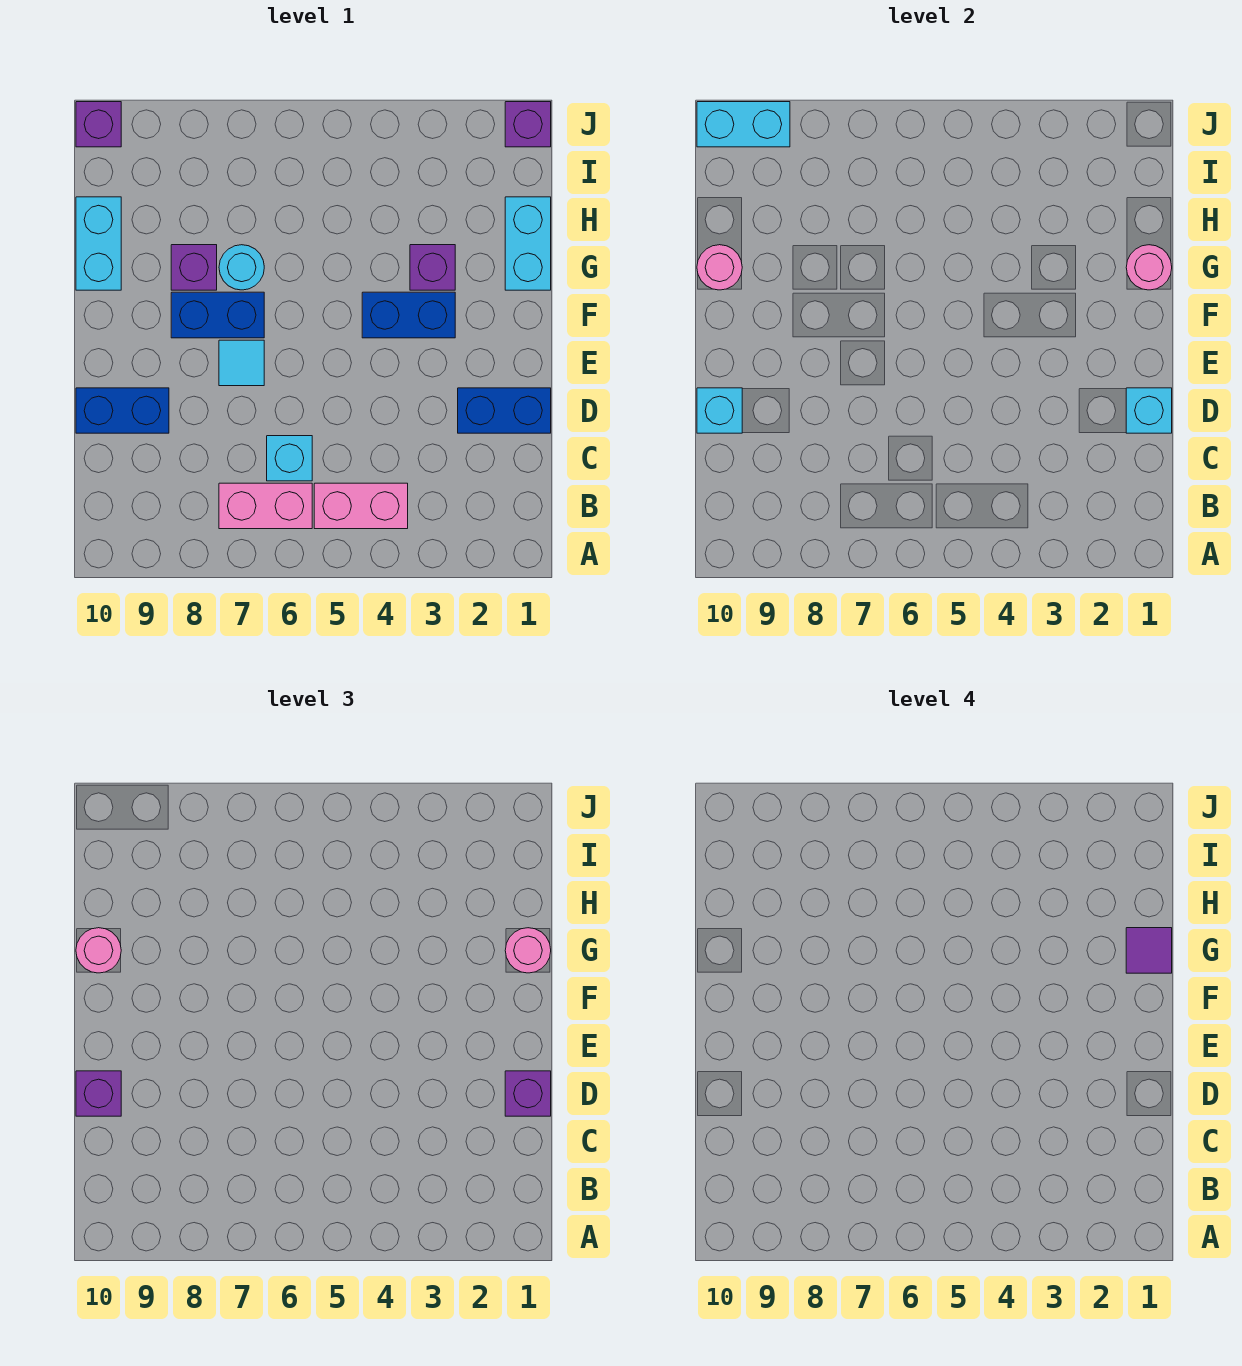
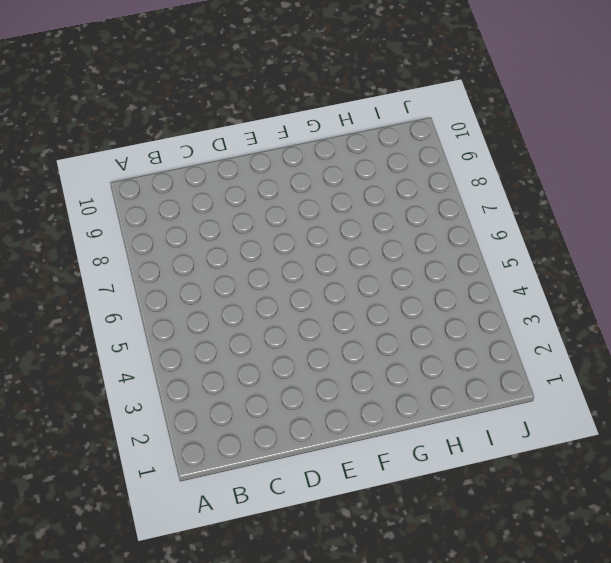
none -> pink 1x2 brick [314,483,408,529]
none -> pink 1x2 brick [219,483,312,529]
none -> cyan 1x1 brick [267,436,312,481]

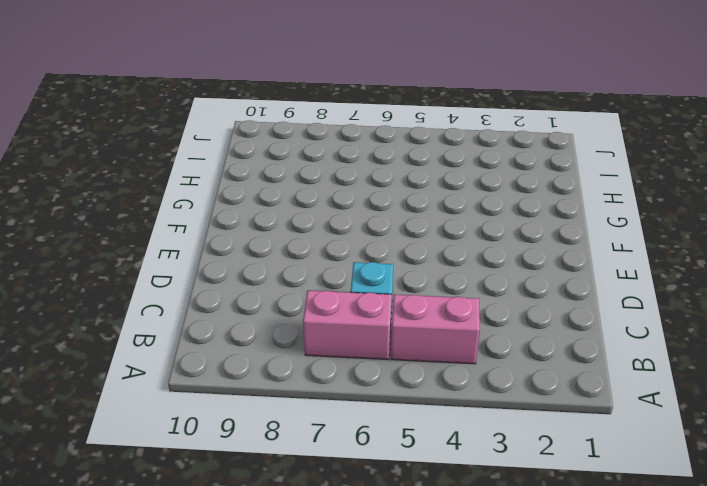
none -> blue 1x2 brick [458,388,551,433]
none -> blue 1x2 brick [76,388,169,433]
none -> cyan 1x1 tile [219,340,264,386]

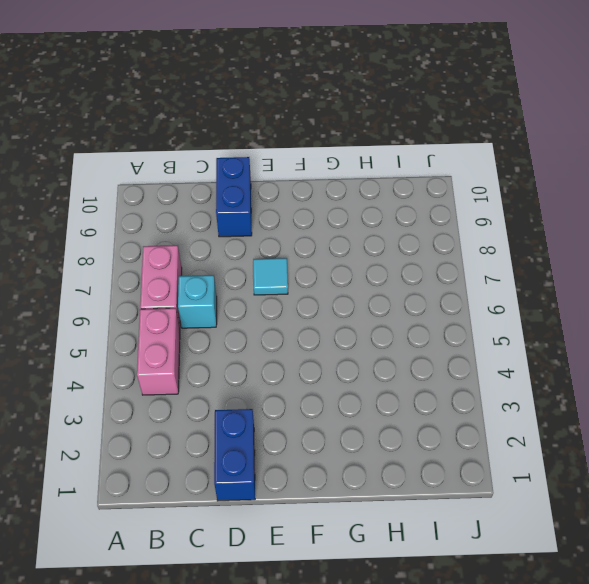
none -> blue 1x2 brick [362,292,455,338]
none -> blue 1x2 brick [171,292,264,338]
none -> cyan 1x2 brick [505,197,551,290]

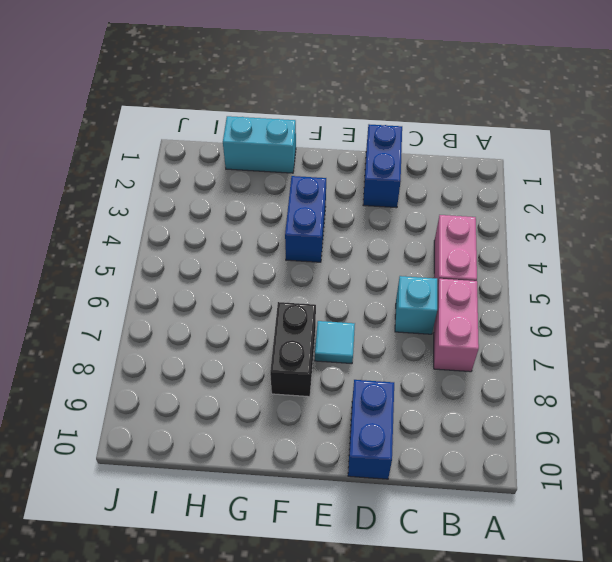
black 1x2 brick [270,302,316,397] -> blue 1x2 brick [171,292,264,338]
none -> purple 1x1 brick [410,245,455,290]
none -> cyan 1x1 round brick [219,245,264,290]
none -> purple 1x1 brick [171,245,217,290]

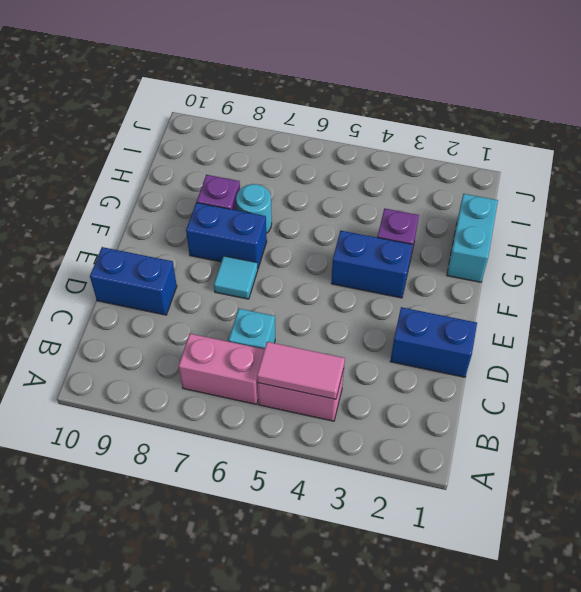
pink 1x2 tile [257,342,345,399] -> none
none -> cyan 1x2 brick [76,197,121,290]
none -> purple 1x1 brick [505,102,551,147]
none -> purple 1x1 brick [76,102,121,147]

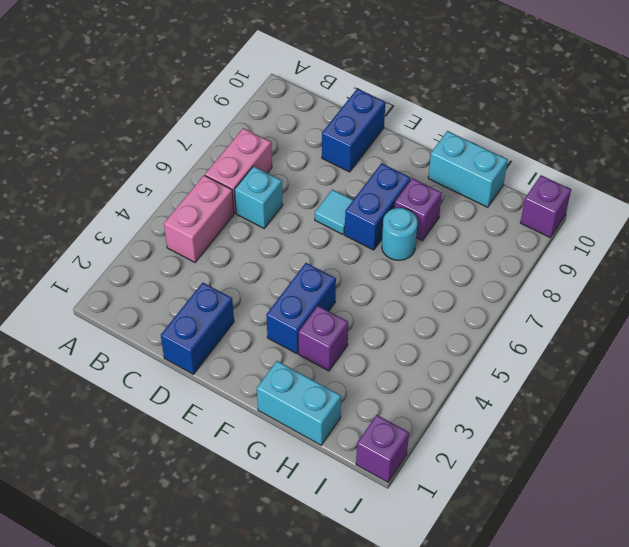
none -> cyan 1x1 brick [1126,388,1172,433]
none -> cyan 1x1 brick [697,388,742,433]
none -> pink 1x1 round brick [1126,245,1172,290]

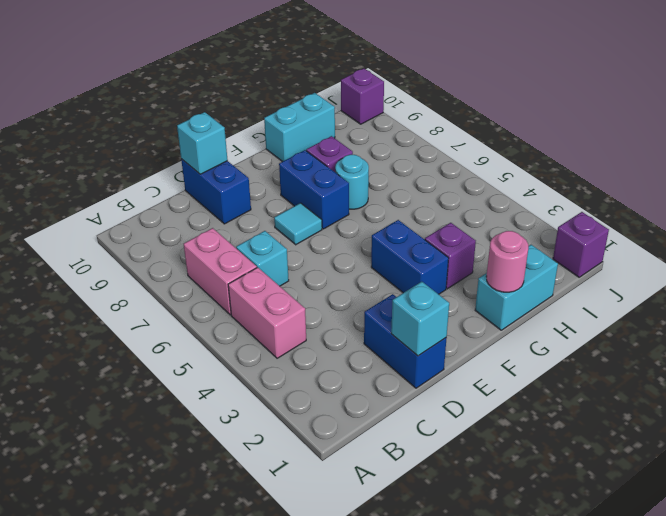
none -> pink 1x1 round brick [697,245,742,290]
none -> cyan 1x2 brick [697,102,790,147]
none -> purple 1x1 brick [505,1071,551,1116]

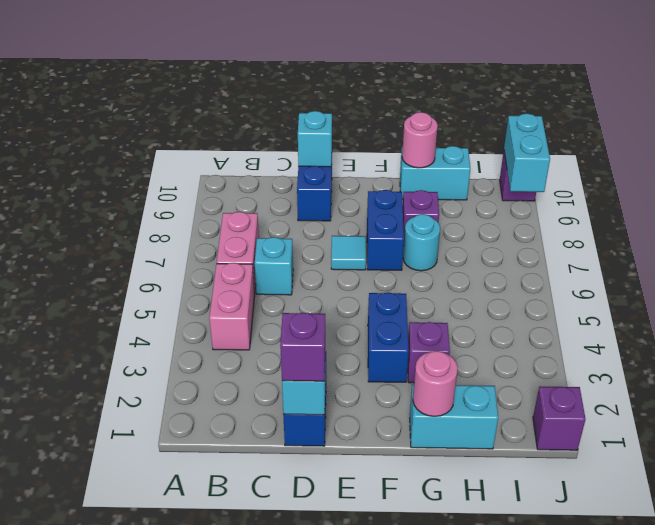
none -> purple 1x1 brick [76,1071,121,1116]
none -> pink 1x1 round brick [505,928,551,973]
none -> pink 1x1 round brick [76,928,121,973]

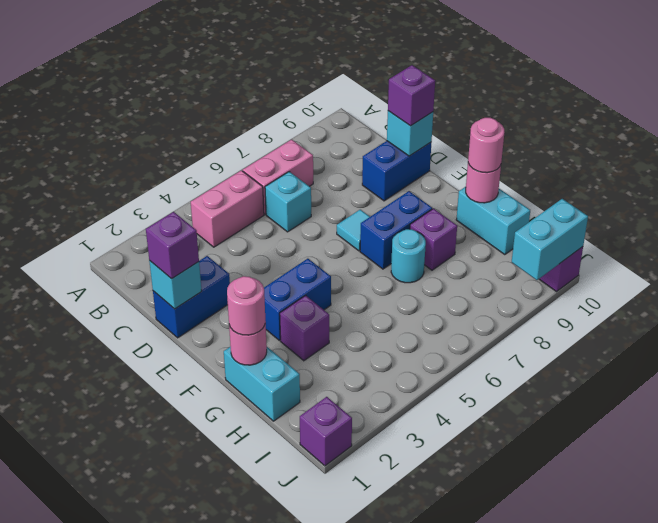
none -> purple 1x1 tile [1126,928,1172,973]

